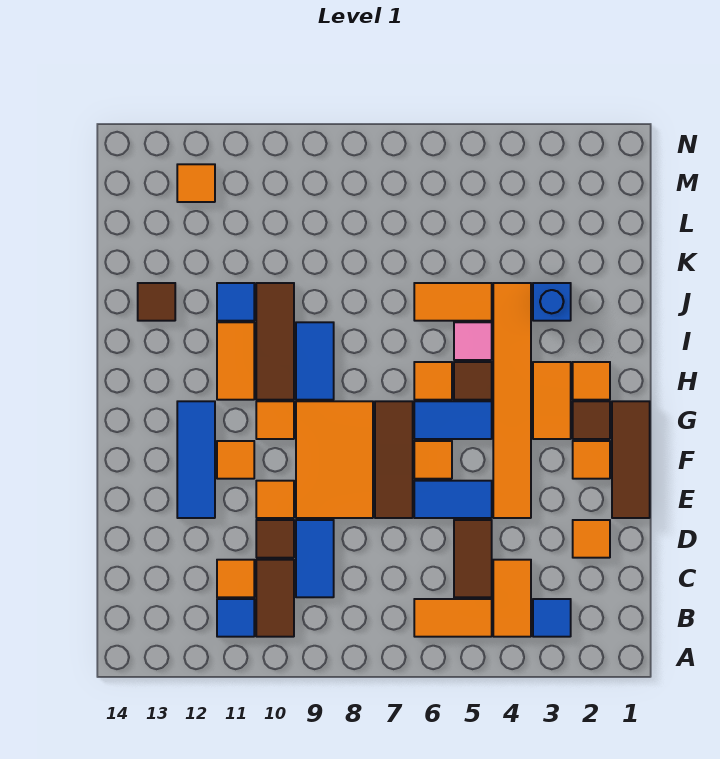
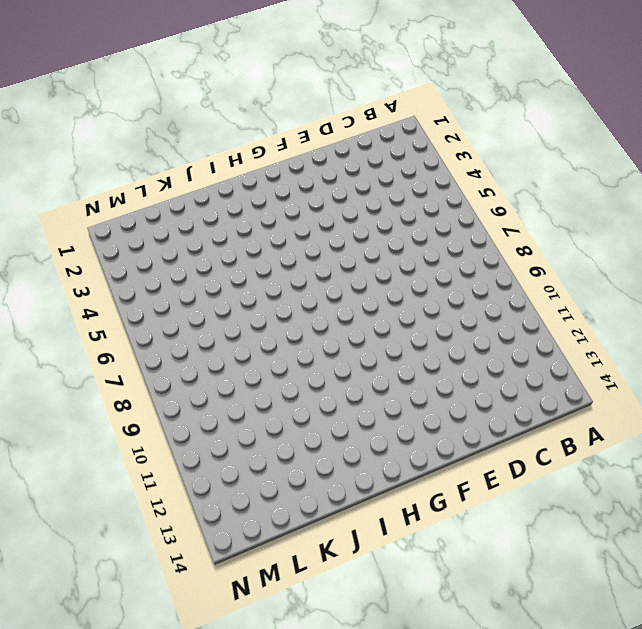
none -> blue 1x1 tile [533,599,571,637]
none -> orange 1x2 tile [493,560,531,637]
none -> orange 1x2 tile [414,599,492,637]
none -> brown 1x2 tile [256,560,294,637]

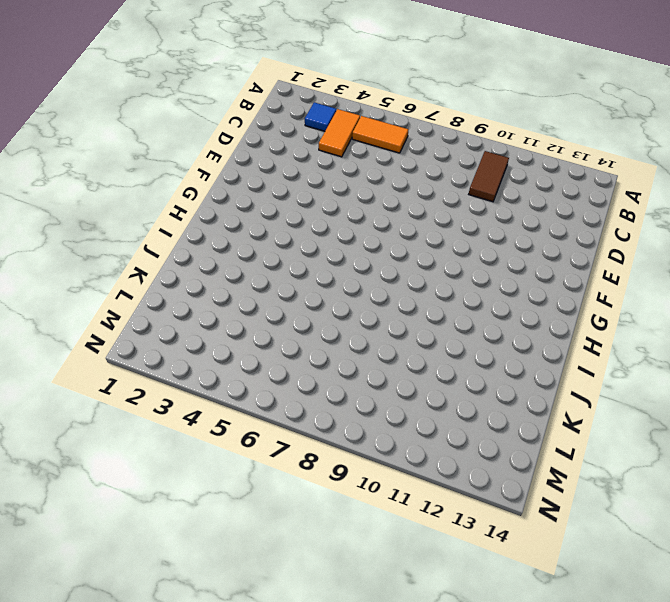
none -> blue 1x1 tile [217,599,254,637]
none -> brown 1x2 tile [454,520,492,597]
none -> blue 1x2 tile [296,520,334,597]
none -> orange 1x1 tile [217,560,254,597]

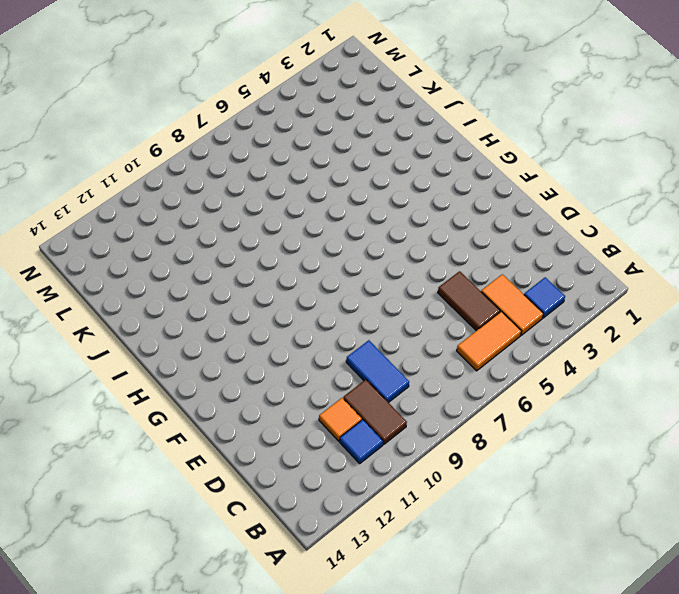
none -> orange 1x1 tile [573,520,610,558]
none -> brown 1x1 tile [256,520,294,558]
none -> brown 1x3 tile [612,401,650,518]
none -> orange 1x6 tile [493,283,531,518]

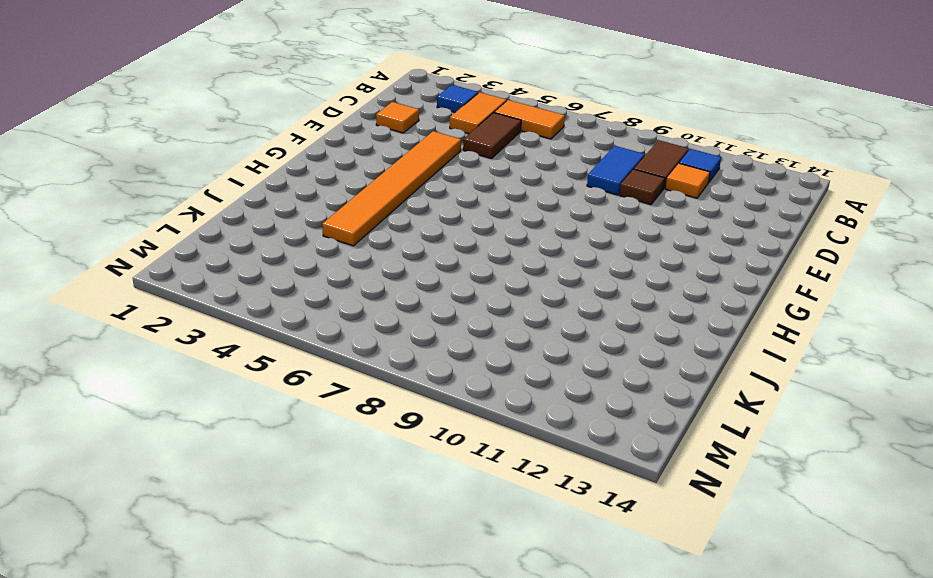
none -> brown 1x3 tile [612,401,650,518]
none -> blue 1x2 tile [414,481,492,518]
none -> brown 1x3 tile [375,401,413,518]
none -> orange 2x3 tile [296,401,373,518]

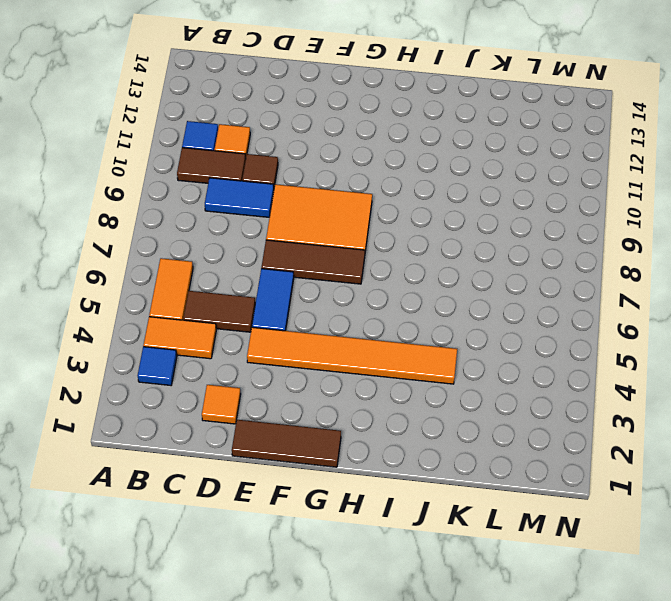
none -> orange 1x1 tile [256,481,294,518]
none -> blue 1x3 tile [177,401,215,518]
none -> orange 1x1 tile [573,441,610,479]
none -> orange 1x1 tile [414,441,452,479]

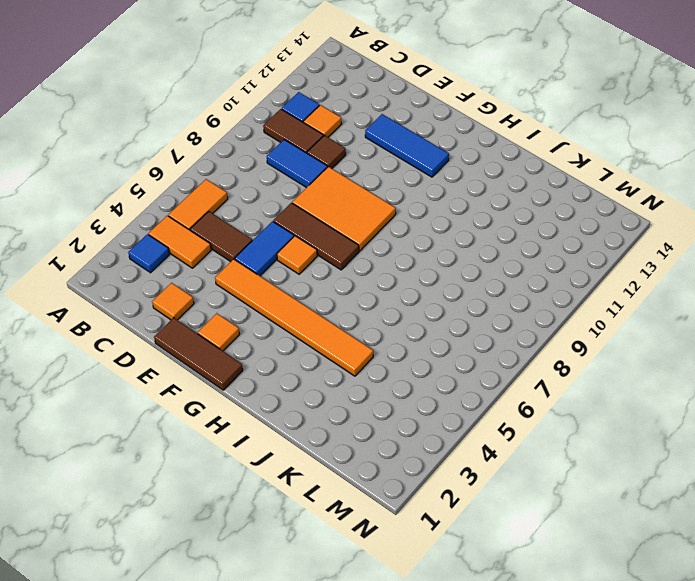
none -> orange 1x1 tile [256,481,294,518]
none -> orange 1x1 tile [217,441,254,479]
none -> brown 1x1 tile [573,401,610,439]
none -> orange 1x2 tile [533,362,571,439]

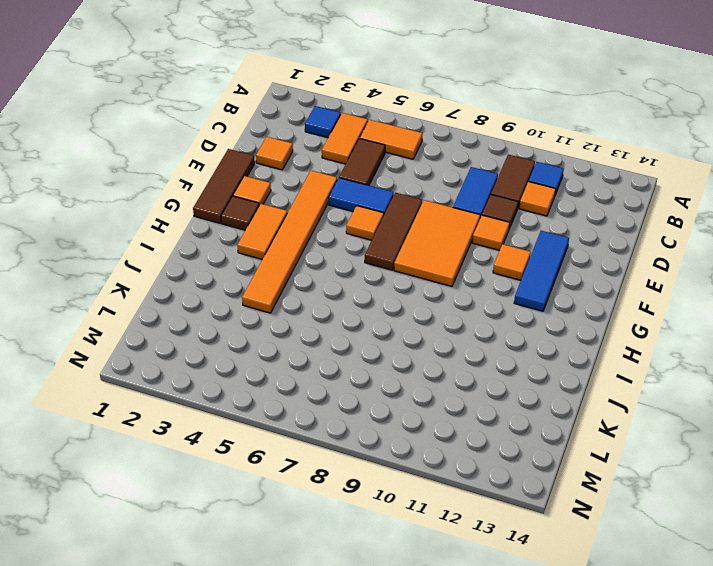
none -> blue 1x2 tile [414,401,492,439]
none -> orange 1x1 tile [256,401,294,439]
none -> orange 1x1 tile [573,362,610,400]
none -> brown 1x1 tile [454,362,492,400]

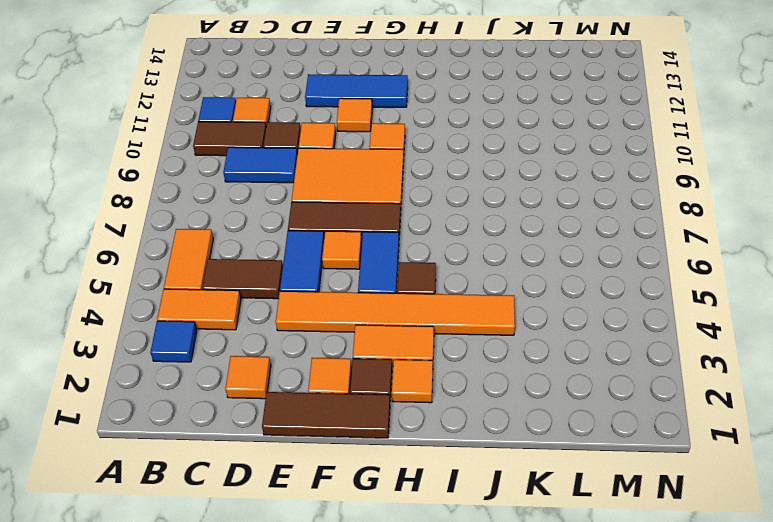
none -> orange 1x1 tile [414,362,452,400]
none -> blue 1x2 tile [296,322,334,400]
none -> brown 1x3 tile [256,283,294,400]
none -> orange 1x2 tile [217,322,254,400]

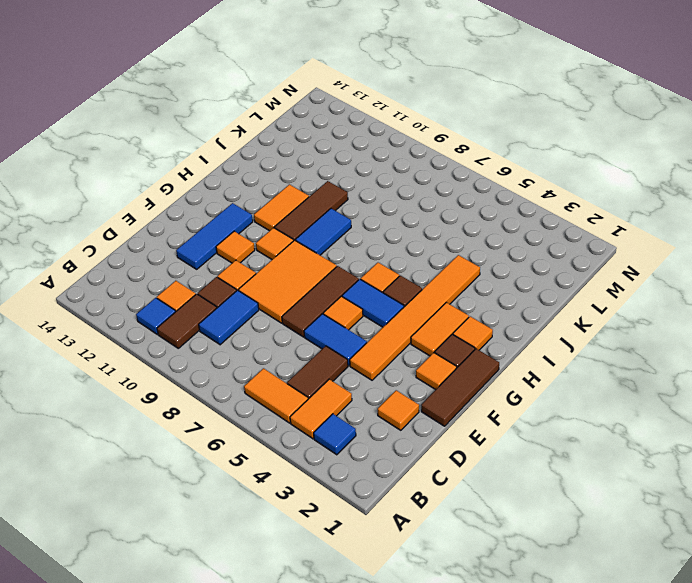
none -> pink 1x1 tile [454,322,492,360]
none -> blue 1x1 brick [533,283,571,321]
none -> orange 1x2 tile [414,283,492,321]
none -> blue 1x1 tile [217,283,254,321]

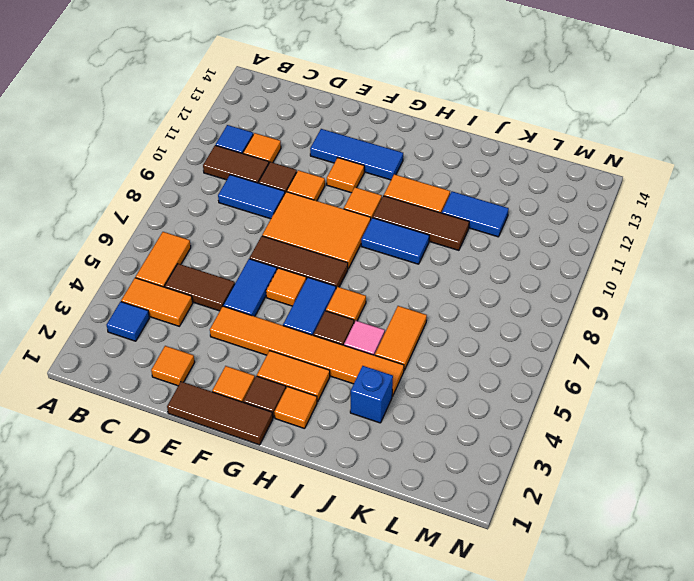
blue 1x2 tile [442,191,509,237] -> blue 1x1 tile [217,283,254,321]
none -> brown 1x1 tile [138,283,175,321]
none -> orange 1x1 tile [177,164,215,202]

